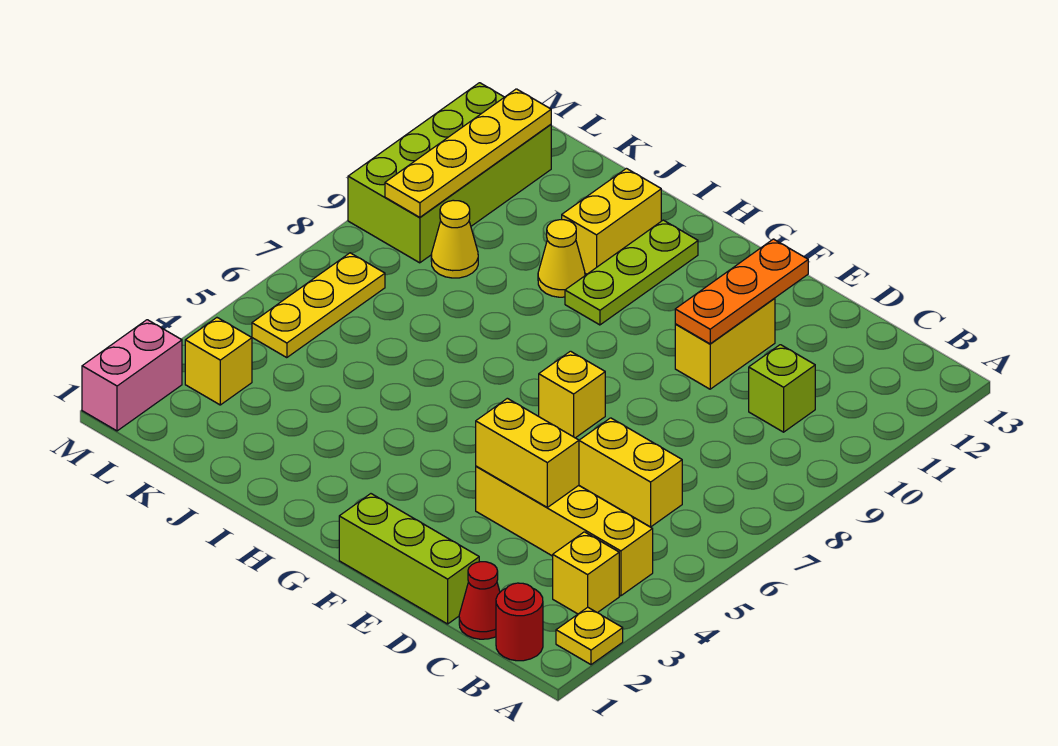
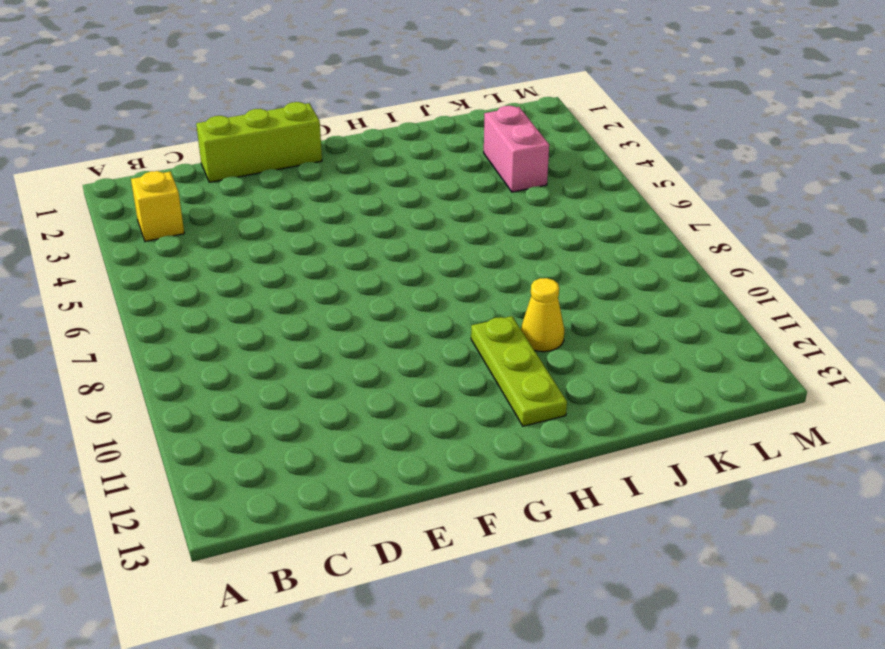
pink 1x2 brick [484,106,549,192] -> pink 1x2 brick moved to [82,320,182,431]
none -> yellow 1x1 plate [556,607,623,665]
none -> red 1x1 round brick [496,583,543,661]
none -> yellow 1x4 brick [476,466,653,596]

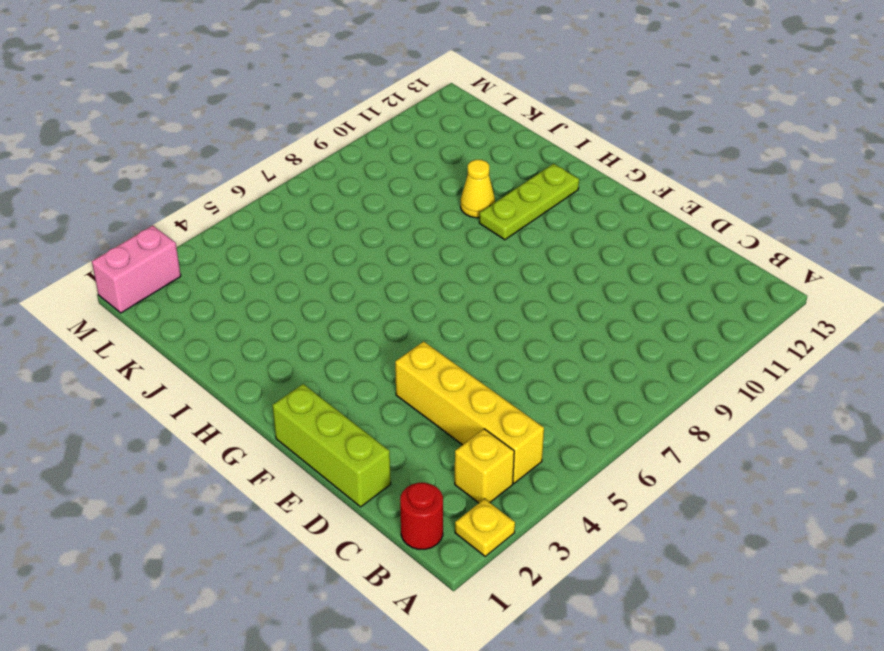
none -> red 1x1 cone [459,562,500,639]
none -> yellow 1x2 brick [579,418,682,527]
none -> lime 1x1 brick [749,345,815,432]

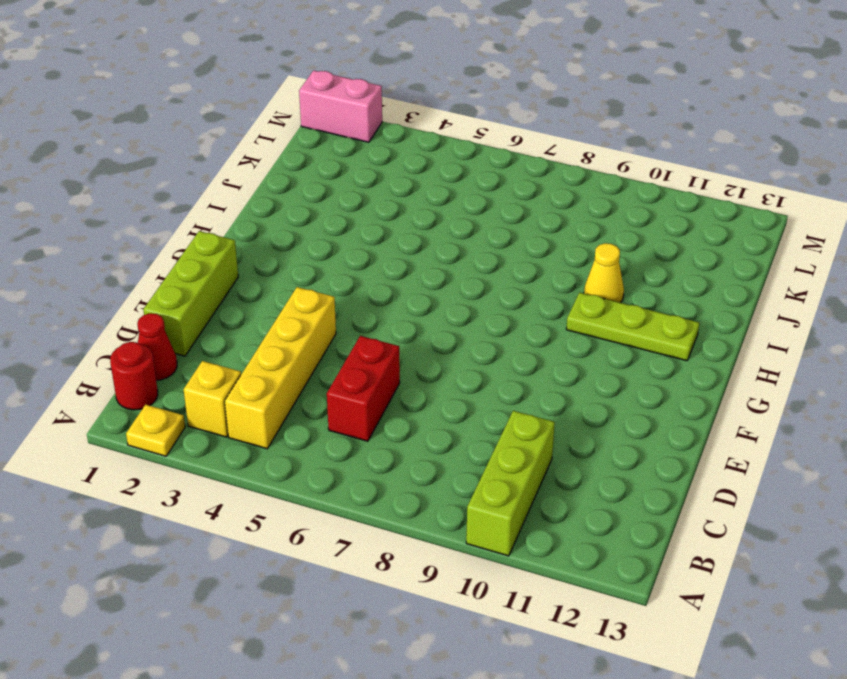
lime 1x3 brick [466,411,555,556] -> lime 1x1 brick [749,345,815,432]
red 1x2 brick [327,336,400,441] -> yellow 1x2 brick [579,418,682,527]
none -> yellow 1x2 brick [675,298,775,389]
none -> yellow 1x1 brick [539,351,605,438]
none -> yellow 1x2 brick [562,169,661,274]

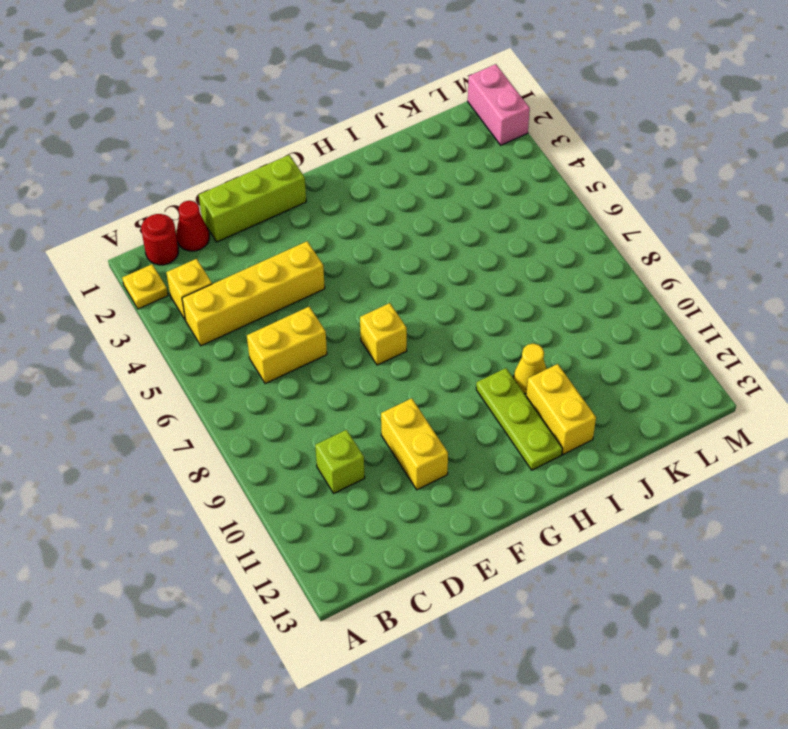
none -> yellow 1x1 cone [431,200,478,278]
none -> yellow 1x1 brick [185,318,252,405]
none -> yellow 1x3 plate [252,253,385,358]

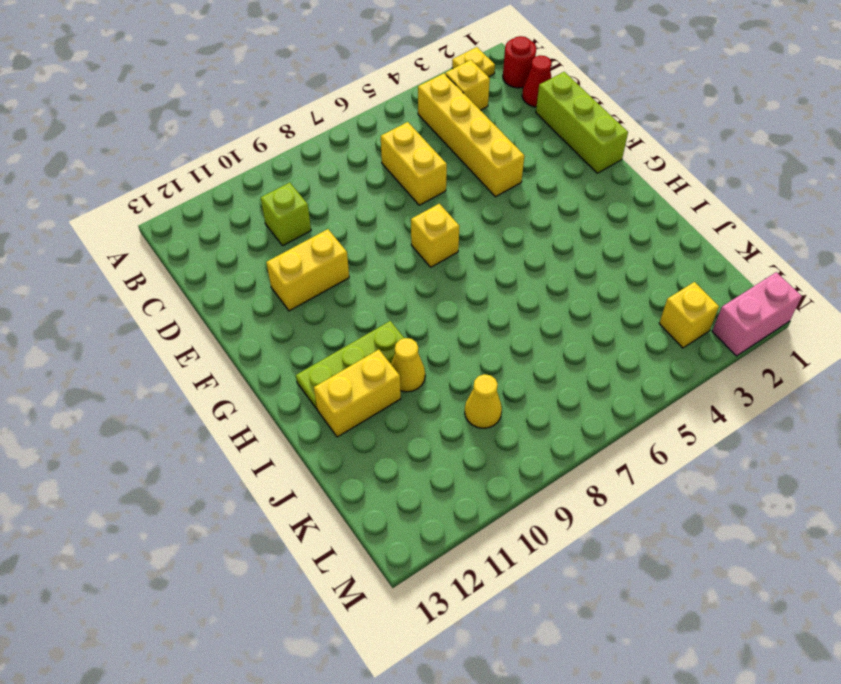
none -> yellow 1x3 plate [252,253,385,358]
none -> lime 2x4 brick [348,83,551,263]
none -> yellow 1x2 brick [476,398,579,507]

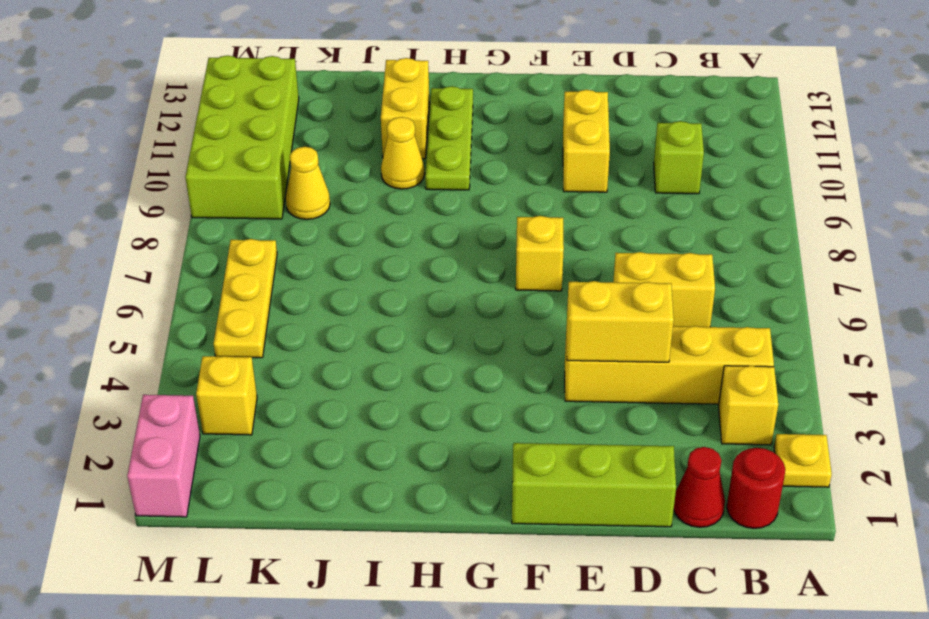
none -> orange 1x3 plate [675,239,808,344]
none -> yellow 1x4 plate [385,89,551,217]

